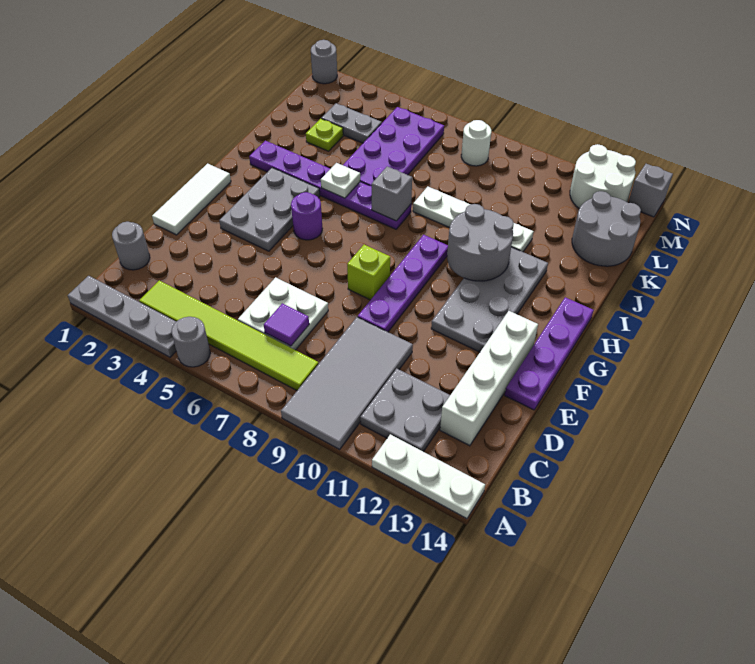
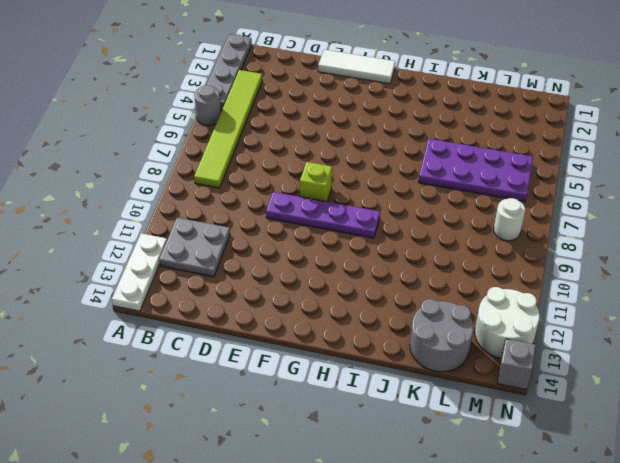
none -> grey 2x4 tile [281,317,413,449]
none -> grey 1x1 round brick [112,222,150,270]
none -> white 2x2 plate [238,277,328,350]
none -> white 1x4 brick [440,311,538,446]

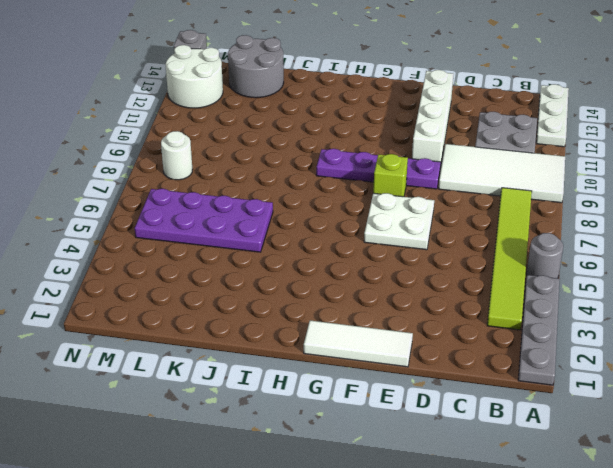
white 2x4 tile [439,144,565,203] -> grey 2x4 tile [281,317,413,449]
white 2x2 plate [364,193,434,250] -> white 2x2 plate moved to [238,277,328,350]
white 1x4 brick [412,70,454,167] -> white 1x4 brick turned to [440,311,538,446]
none -> grey 1x1 round brick [112,222,150,270]
none -> purple 1x4 plate [505,297,594,410]
none -> grey 2x3 plate [219,168,320,251]
none -> grey 2x4 plate [431,247,548,352]

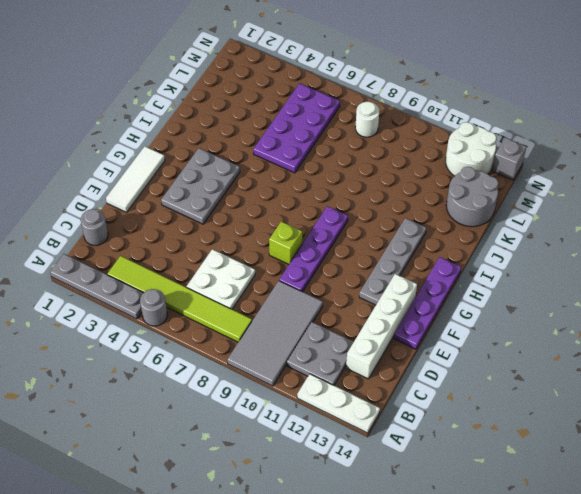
grey 1x4 plate [359,218,426,305] -> grey 2x4 plate [431,247,548,352]
none -> purple 1x1 round brick [291,192,322,240]
none -> purple 1x6 plate [249,141,411,229]
none -> white 1x4 plate [413,187,533,252]
none -> lime 1x1 plate [306,119,343,151]

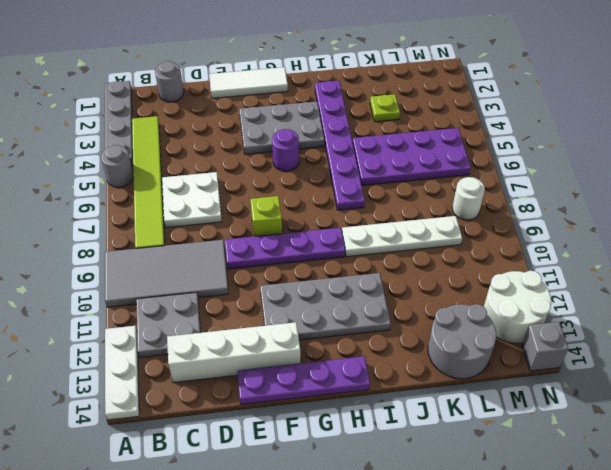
white 1x4 plate [342,216,462,257] -> white 1x4 plate turned to [413,187,533,252]
none -> grey 1x2 plate [321,103,382,143]
none -> grey 1x1 round brick [311,40,337,84]
none -> purple 1x1 tile [264,303,309,346]
none -> grey 2x2 round brick [447,204,514,281]

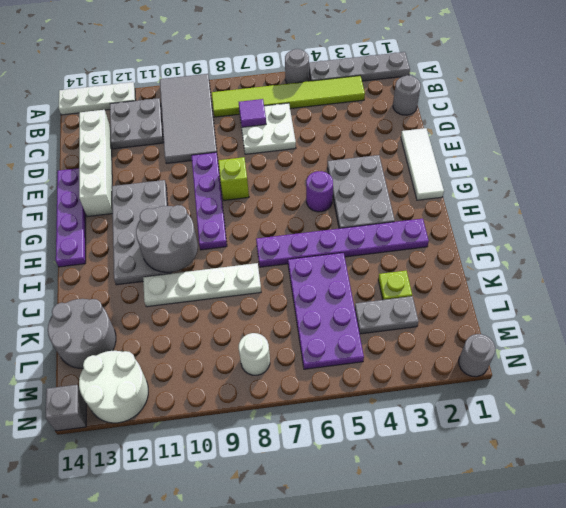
none -> white 1x1 plate [321,163,360,198]
none -> grey 1x1 brick [372,166,412,221]

